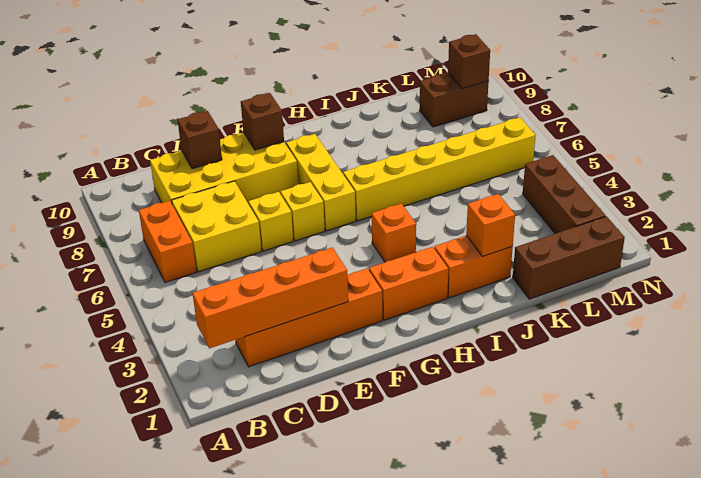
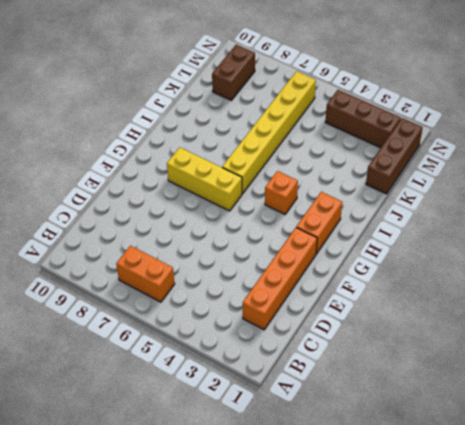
none -> yellow 2x2 brick [172,181,261,272]
none -> yellow 2x4 brick [150,133,298,204]
none -> yellow 1x1 brick [248,192,293,251]

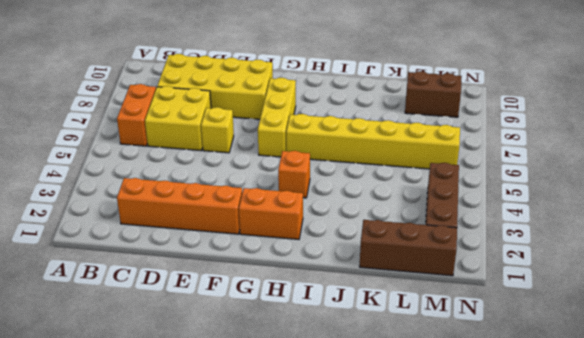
none -> yellow 1x1 brick [280,182,325,241]
none -> orange 1x2 brick [434,236,513,298]
none -> orange 1x4 brick [193,248,348,348]

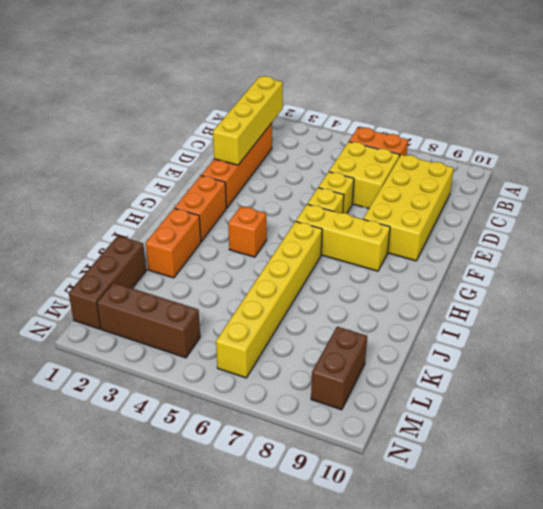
yellow 1x4 brick [213,76,283,165] -> orange 1x4 brick [193,248,348,348]
none -> brown 1x1 brick [178,111,222,169]
none -> brown 1x1 brick [241,93,284,150]
none -> orange 1x1 brick [466,194,515,256]

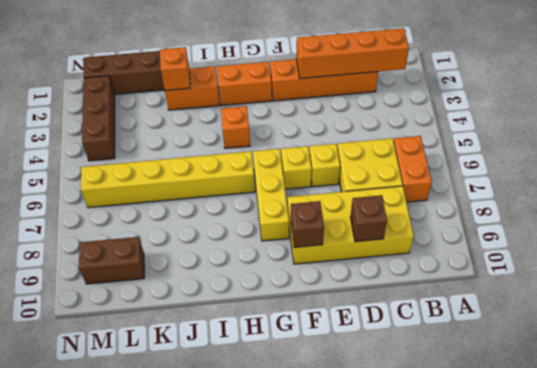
none -> brown 1x1 brick [448,34,490,89]

